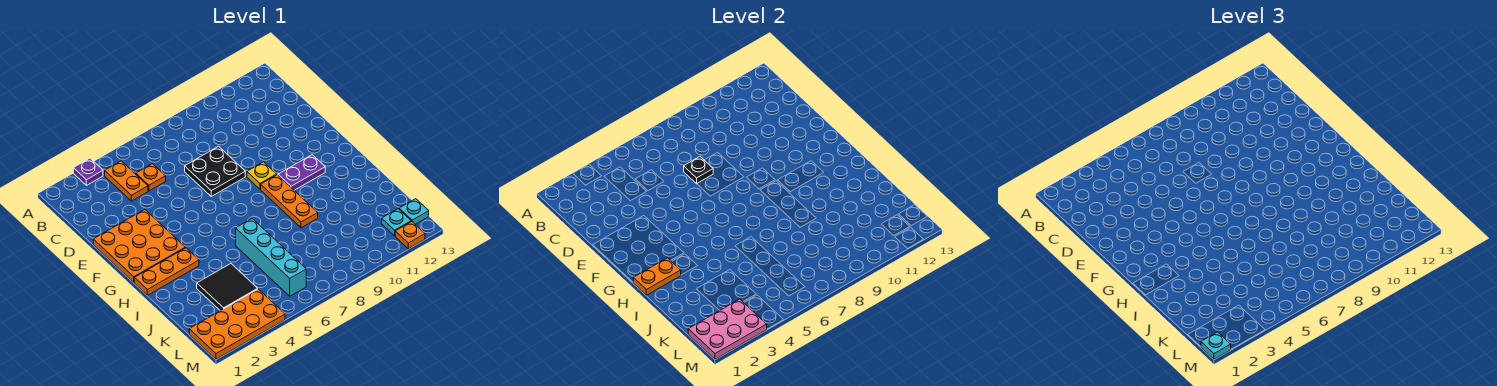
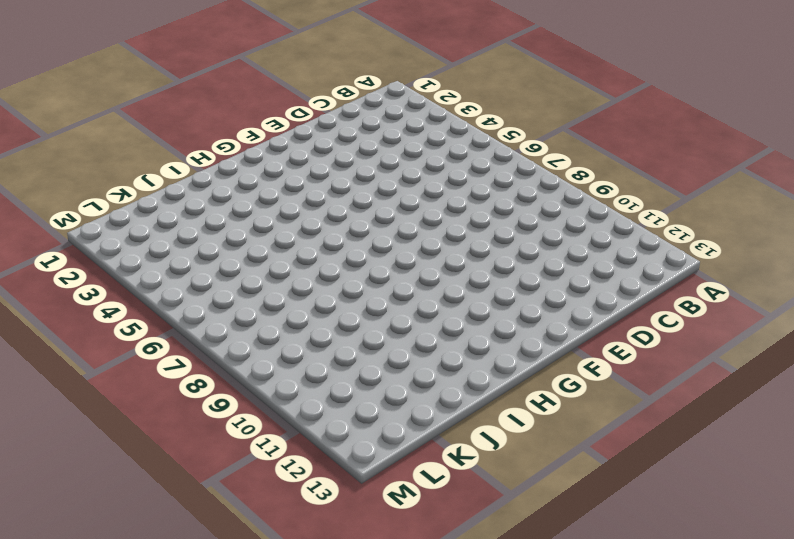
none -> purple 1x1 plate [73,158,103,185]
none -> orange 1x2 plate [105,161,148,201]
none -> orange 1x1 plate [136,164,166,191]

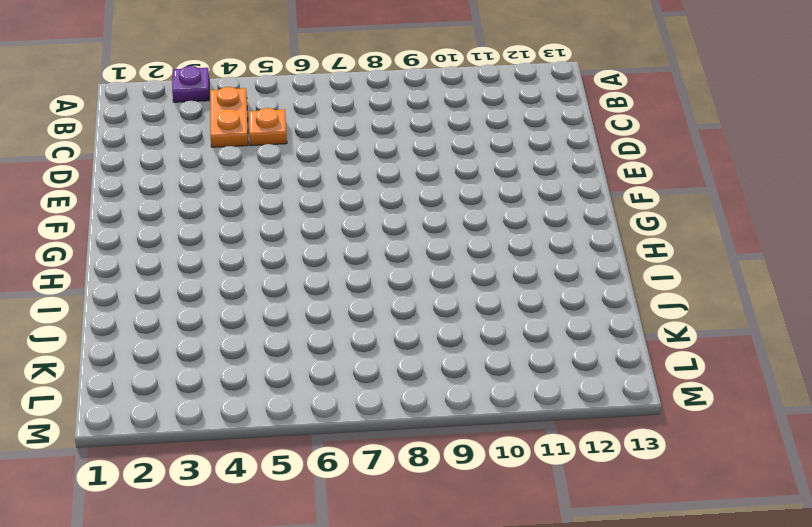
none -> black 2x2 plate [185,146,245,196]
none -> orange 3x3 plate [93,210,185,282]
none -> yellow 1x1 plate [247,162,277,189]

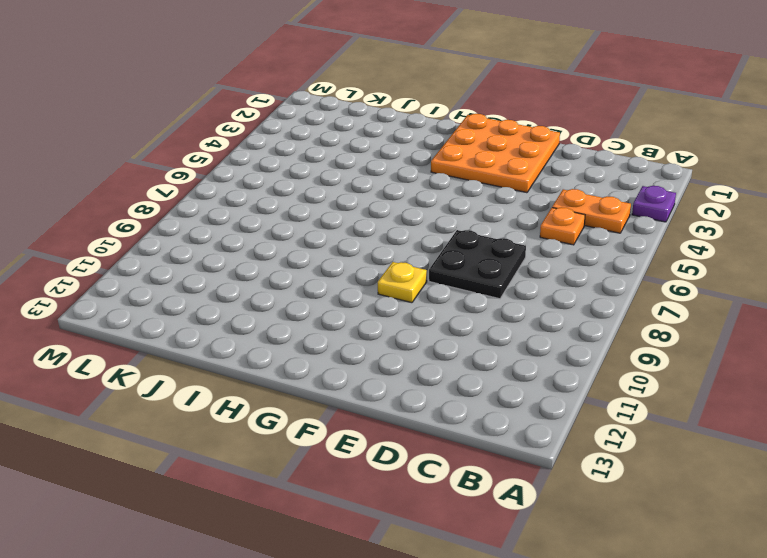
none -> orange 1x3 plate [261,175,318,228]
none -> purple 1x2 plate [278,155,325,190]
none -> orange 1x3 plate [134,248,199,295]

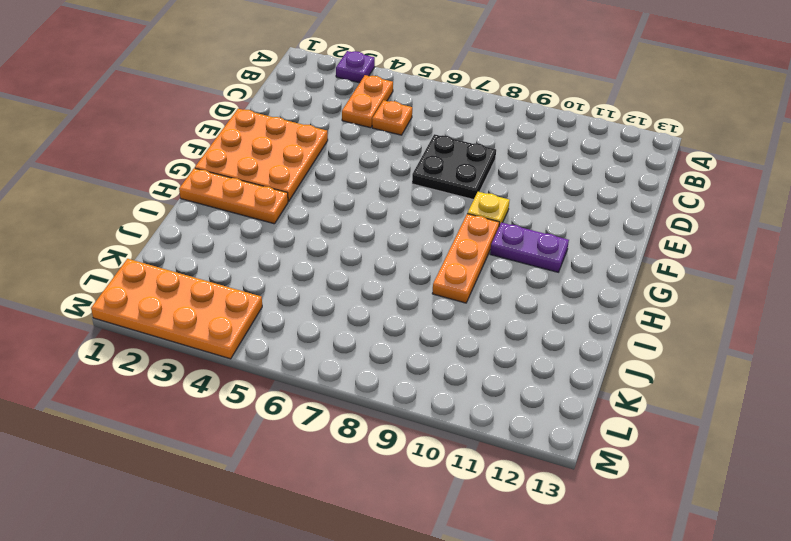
none -> cyan 1x4 brick [236,219,306,296]
none -> black 2x2 tile [197,264,258,311]
none -> cyan 1x1 plate [382,209,411,236]

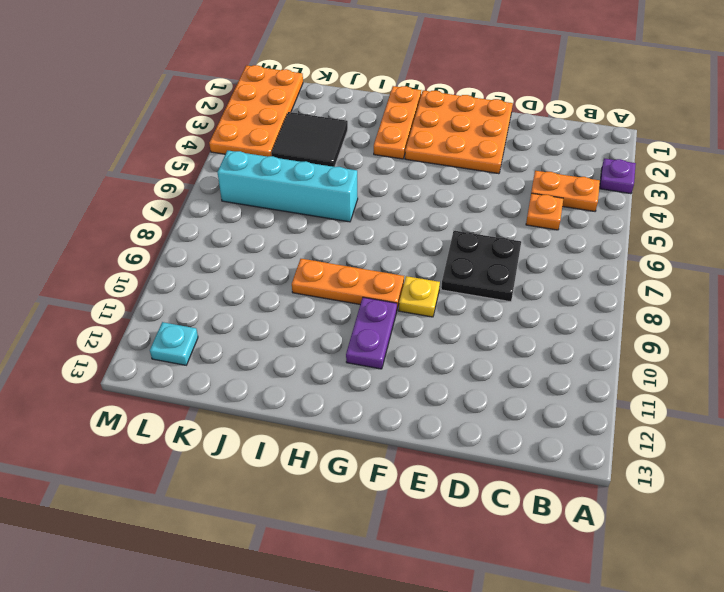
none -> cyan 1x1 plate [399,199,429,224]
none -> orange 1x1 plate [395,222,425,249]
none -> black 1x1 plate [684,157,713,184]

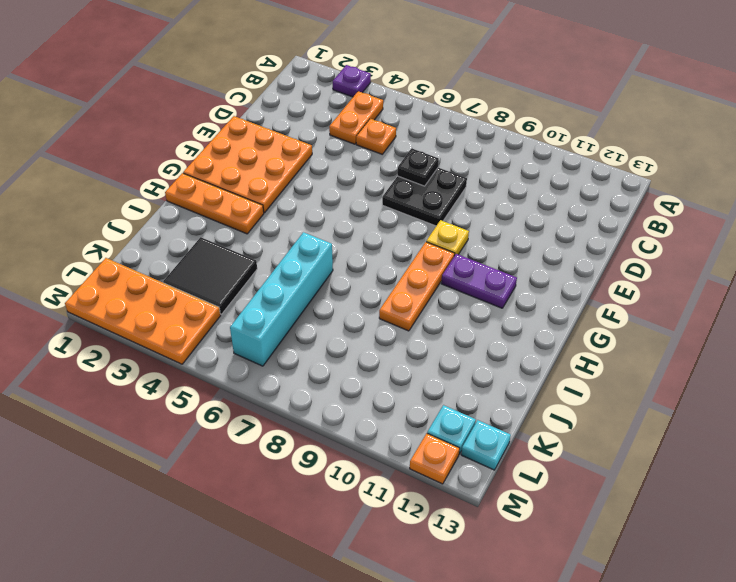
none -> orange 1x2 plate [633,258,681,295]
none -> pink 2x3 plate [688,299,767,359]
none -> cyan 1x1 plate [1201,332,1231,359]

